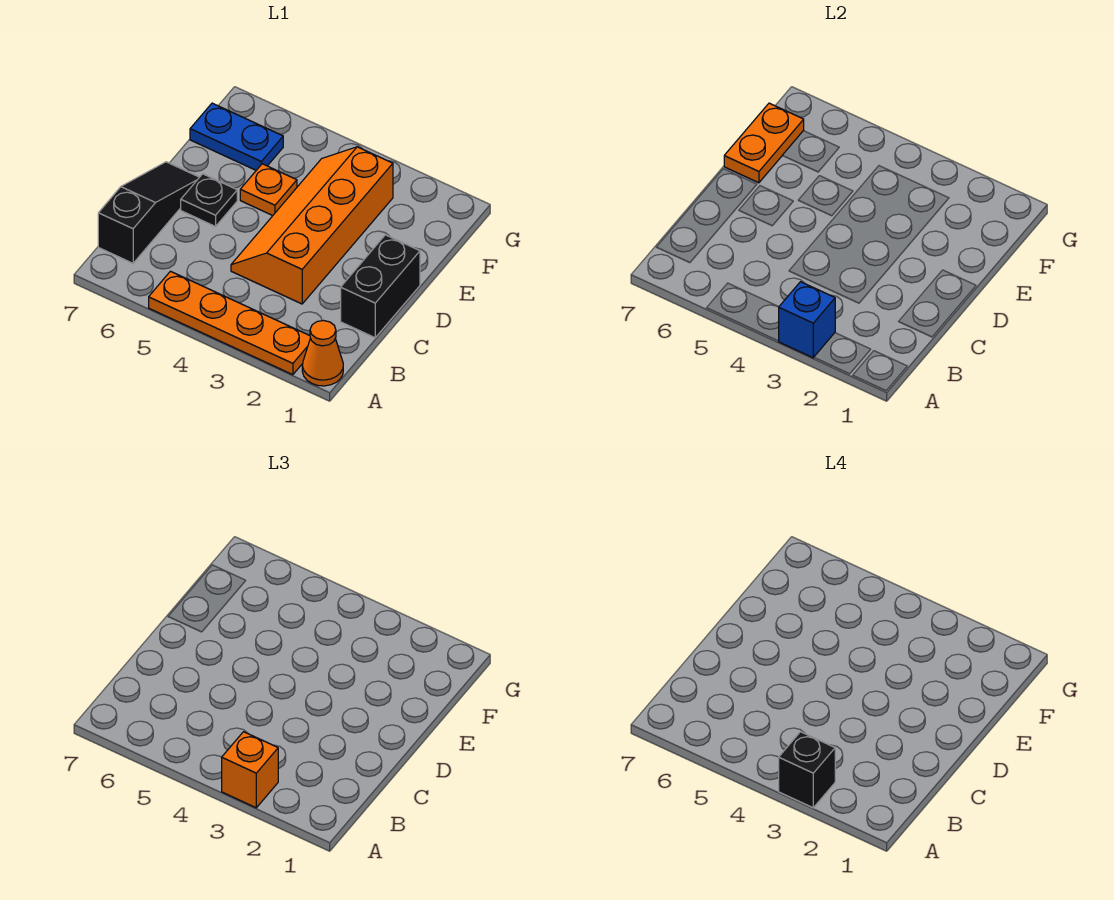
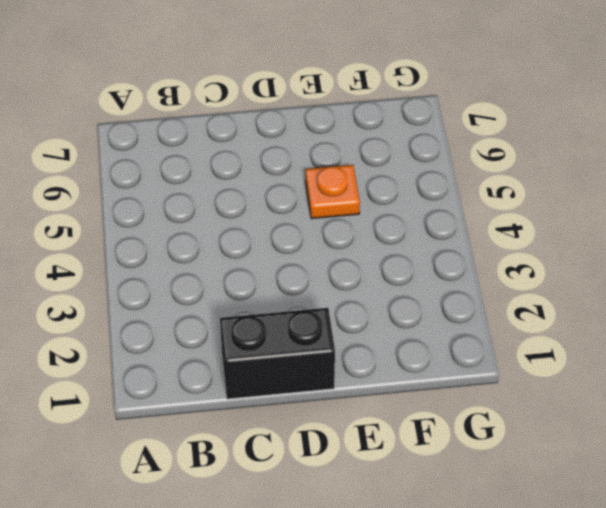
none -> orange 1x1 cone [302,321,343,386]
none -> orange 1x4 plate [149,271,310,375]
none -> black 1x3 slope [98,162,199,263]

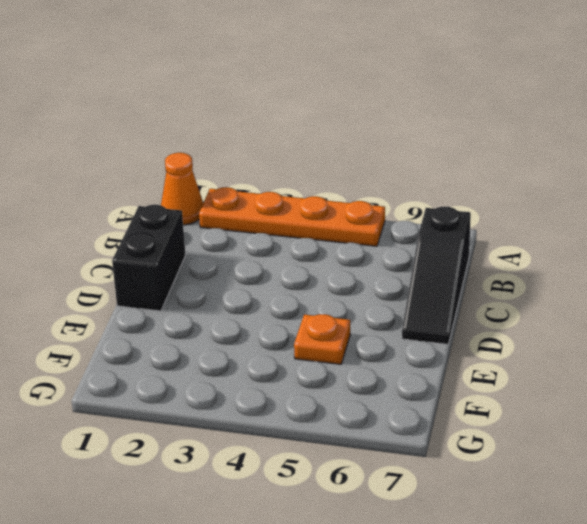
none -> orange 2x4 slope [231,147,393,304]
none -> black 1x1 plate [181,174,237,227]
none -> blue 1x2 plate [190,103,283,170]

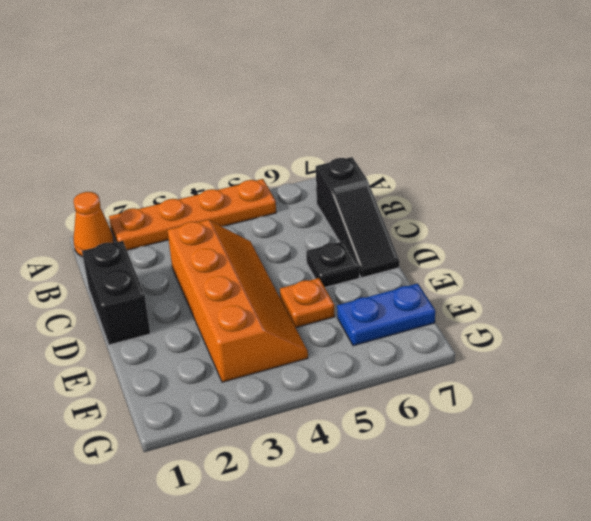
none -> blue 1x1 brick [779,282,835,358]
none -> orange 1x2 plate [724,103,804,183]
none -> orange 1x1 brick [222,732,278,808]

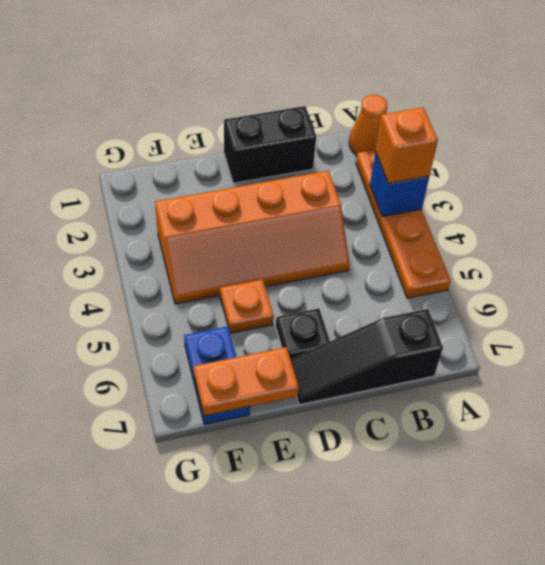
none -> black 1x1 brick [779,732,835,808]

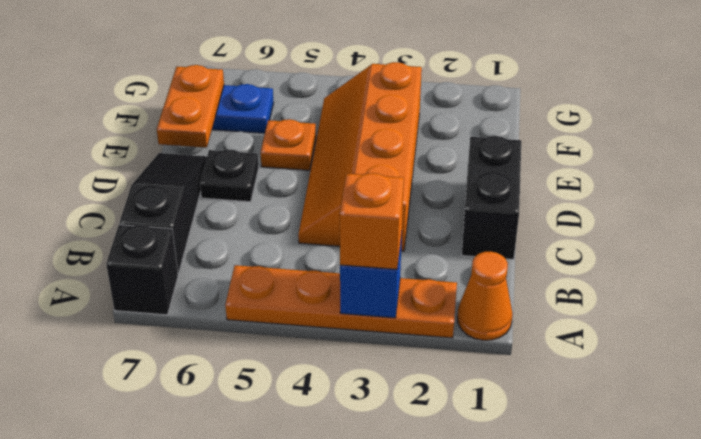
black 1x1 brick [106,225,178,315] -> black 1x1 brick moved to [779,732,835,808]

